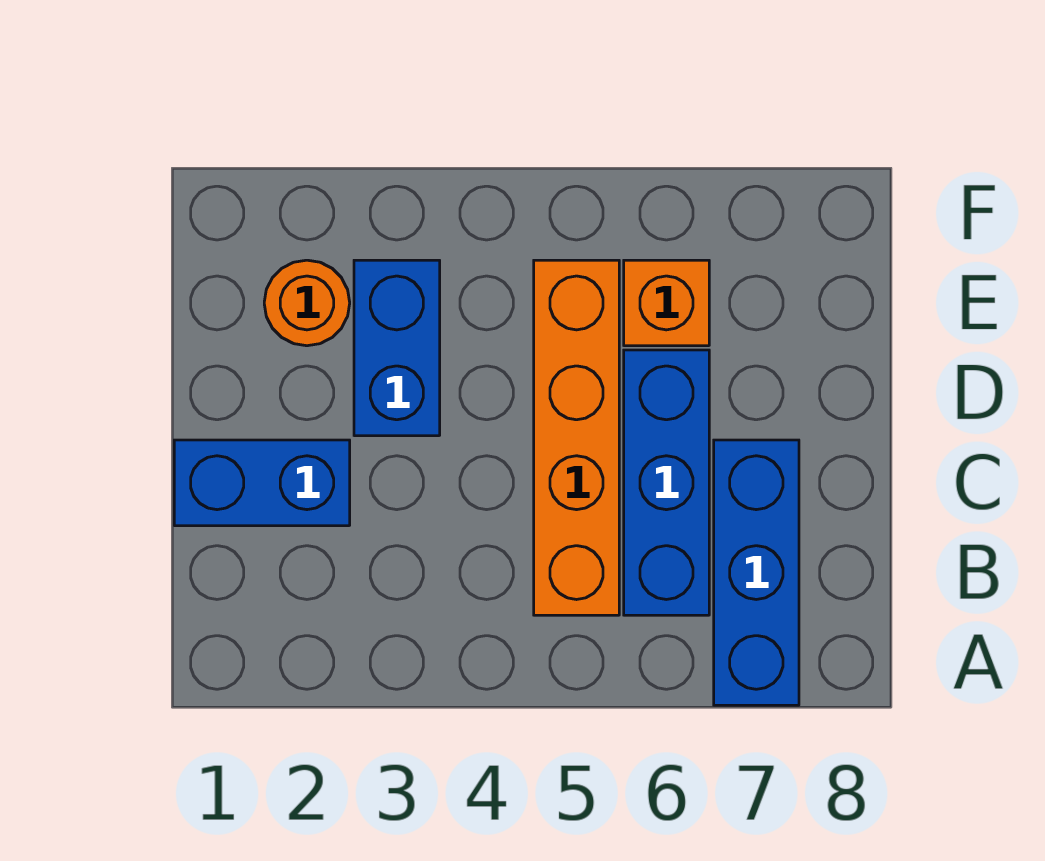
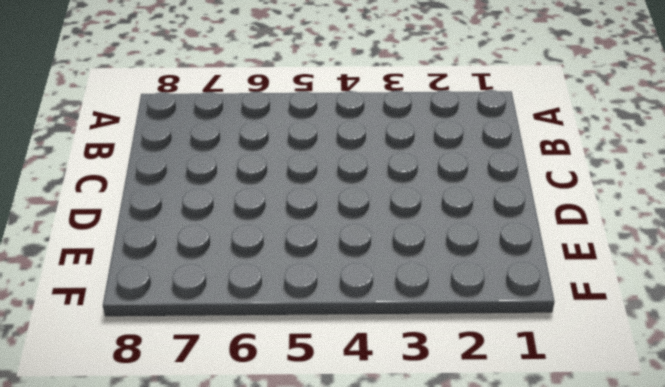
none -> blue 1x3 brick [714,440,799,705]
none -> orange 1x4 brick [534,260,619,615]

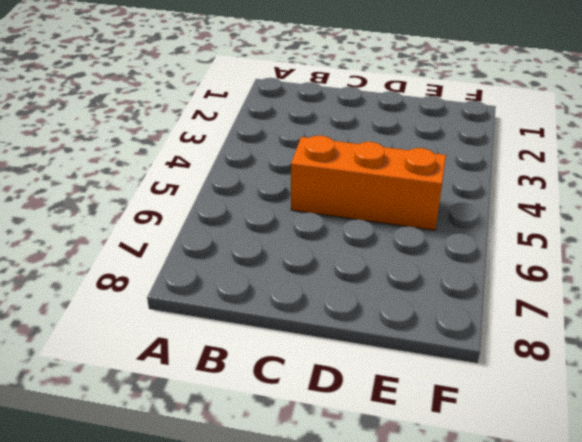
orange 1x3 brick [291,136,446,230] -> orange 1x4 brick [534,260,619,615]
none -> blue 1x3 brick [714,440,799,705]
none -> blue 1x3 brick [624,350,709,615]

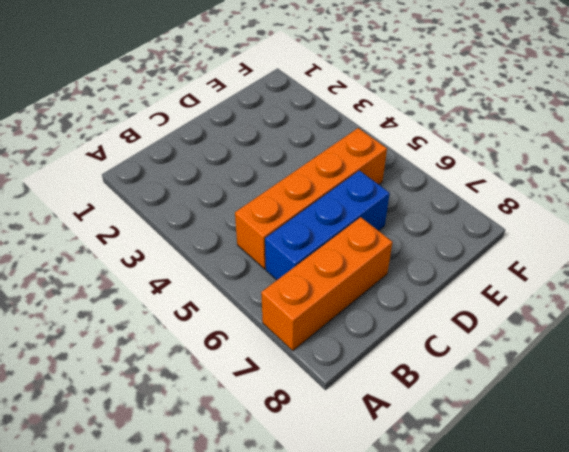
orange 1x3 brick [261,217,392,351] -> blue 1x3 brick [714,440,799,705]
none -> blue 1x2 brick [174,440,350,526]
none -> blue 1x2 brick [354,260,440,436]

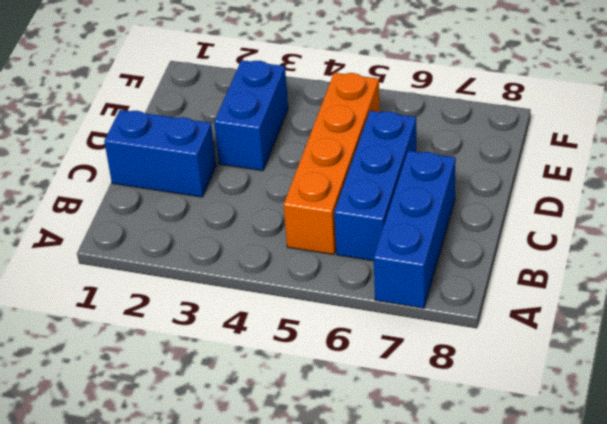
none -> orange 1x1 round brick [264,260,350,346]
none -> orange 1x1 brick [624,260,709,346]

